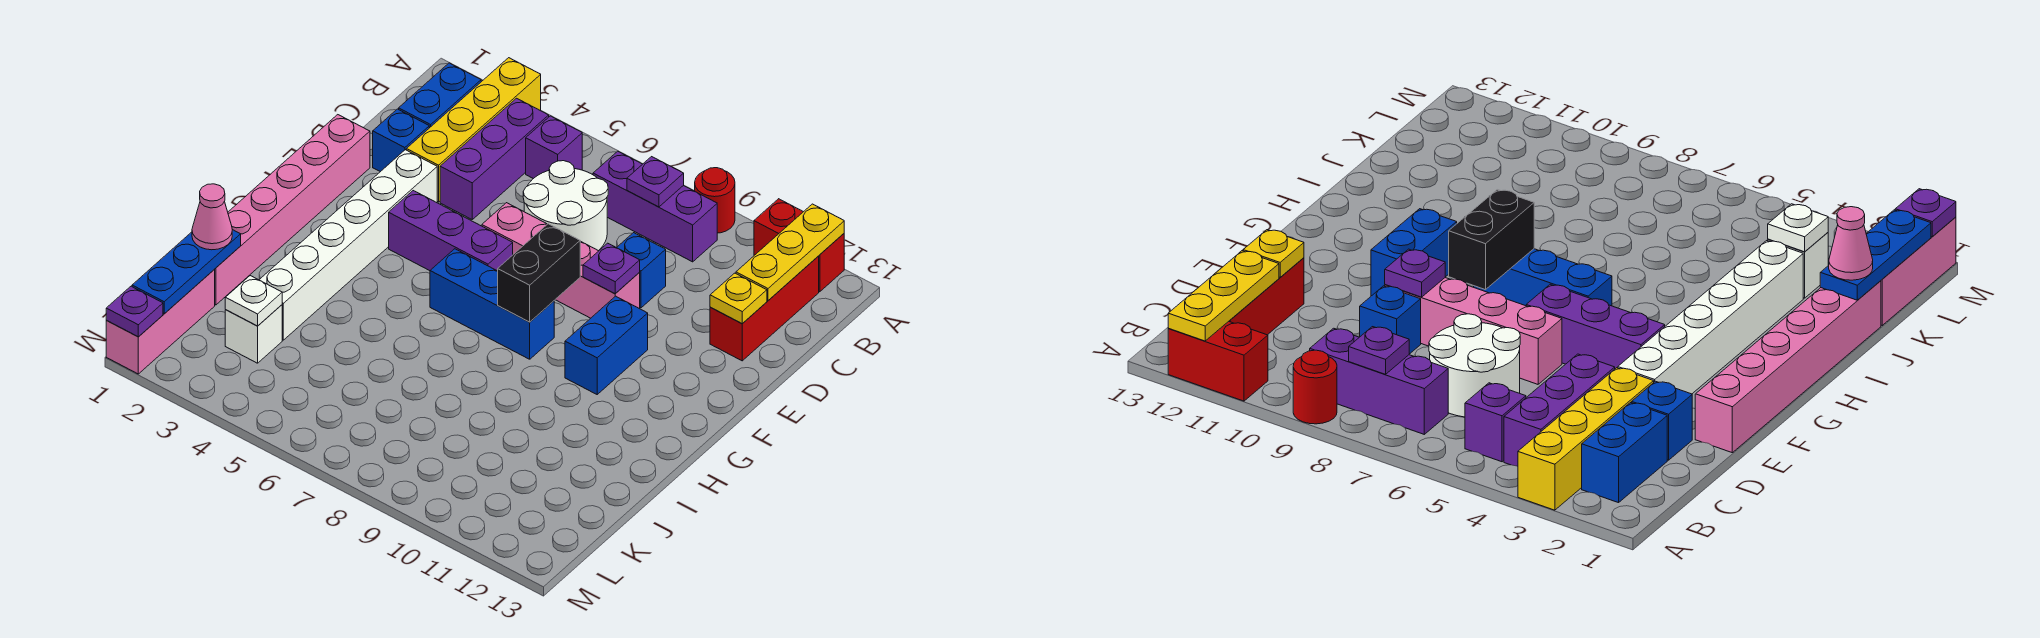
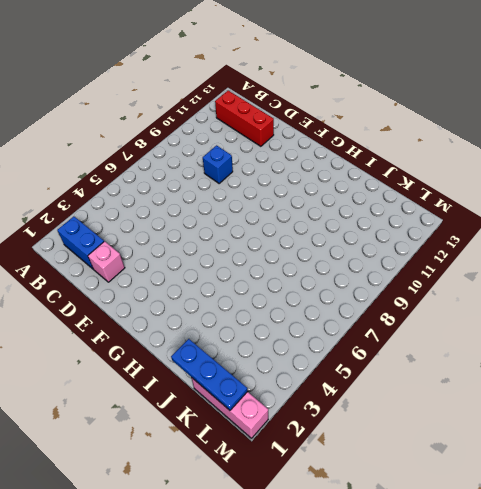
pink 1x1 brick [88,241,125,282] -> blue 1x1 brick [373,109,429,172]
none -> yellow 1x4 brick [406,58,541,202]
none -> red 1x1 round brick [695,168,735,233]
none -> red 1x2 brick [754,199,844,292]

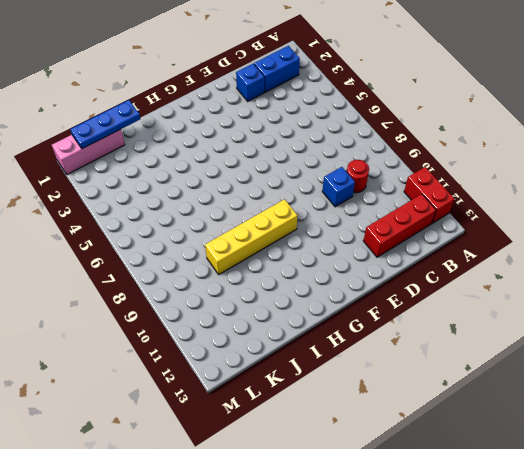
red 1x1 round brick [347,160,369,193] -> red 1x1 round brick moved to [695,168,735,233]
yellow 1x4 brick [205,199,298,274] -> yellow 1x4 brick moved to [406,58,541,202]
none -> purple 1x3 brick [440,98,549,219]
none -> purple 1x1 brick [526,116,582,179]
none -> purple 1x3 brick [593,151,717,262]

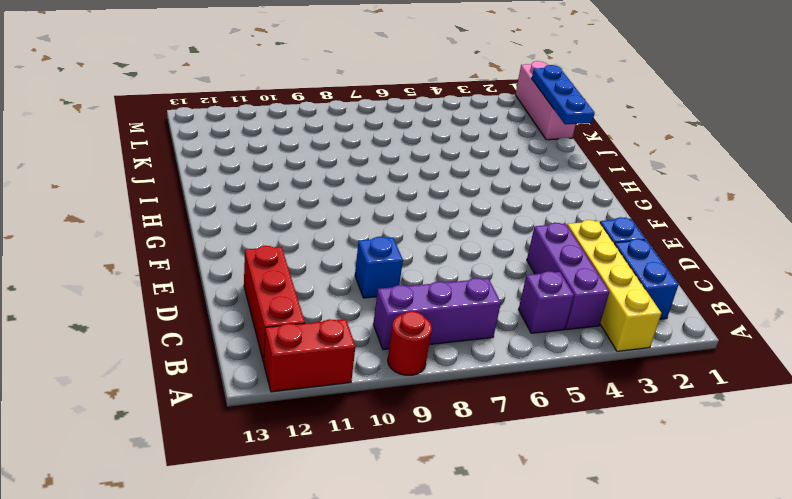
none -> white 2x2 round brick [523,161,608,251]
none -> pink 1x6 brick [214,115,370,305]
none -> white 1x6 brick [259,150,437,340]

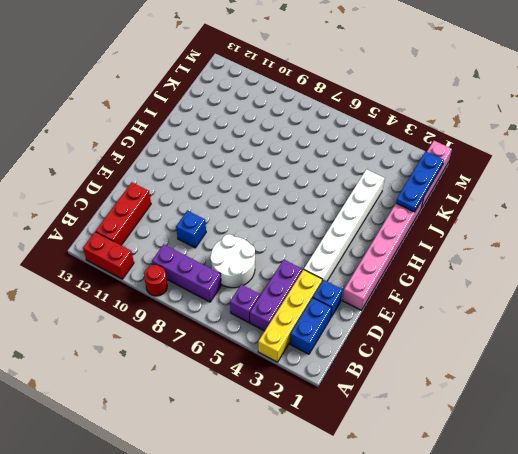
none -> pink 1x4 brick [482,203,640,318]
none -> purple 1x3 brick [389,191,513,271]
none -> blue 1x2 brick [565,296,648,394]

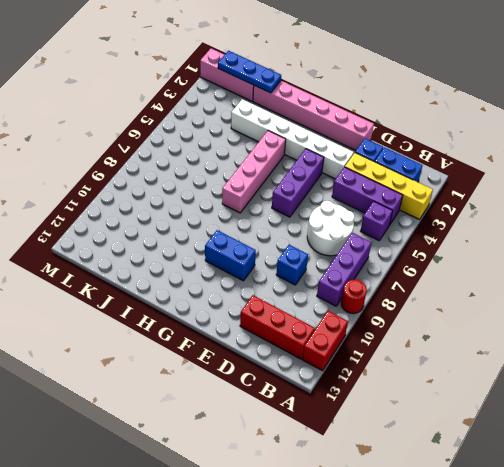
pink 1x4 brick [222,131,286,213] -> pink 1x4 brick moved to [482,203,640,318]
none -> blue 1x3 brick [430,249,554,359]
none -> white 1x1 brick [225,305,282,363]
none -> yellow 1x3 plate [736,204,844,300]

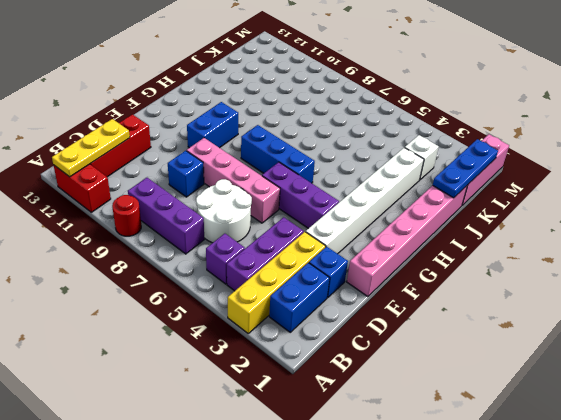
none -> purple 1x1 plate [627,157,684,207]
none -> yellow 1x1 plate [710,273,767,324]
none -> purple 1x1 plate [583,243,640,294]

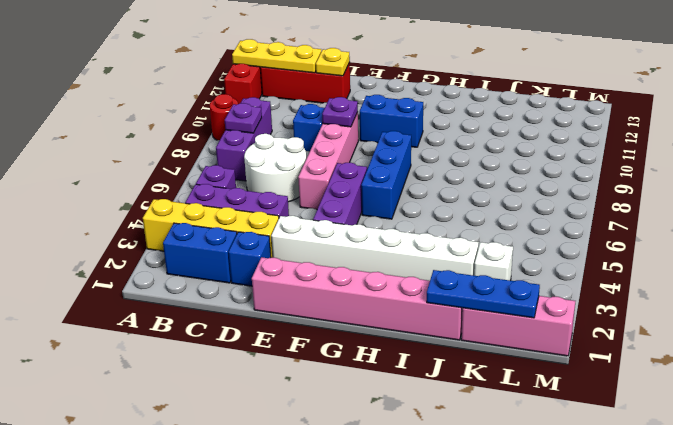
none -> black 1x2 brick [498,224,580,322]
none -> white 1x1 plate [225,276,282,326]
none -> purple 1x1 plate [106,286,163,337]

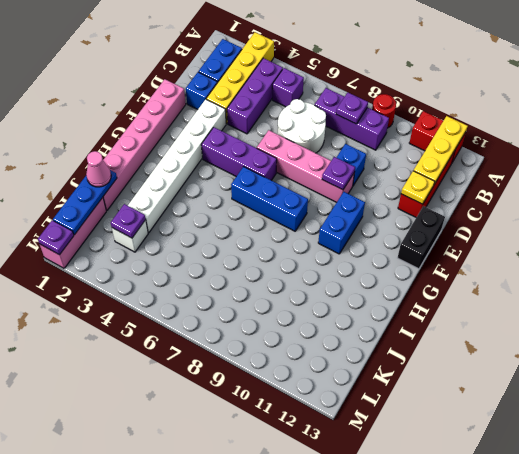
black 1x2 brick [397,206,445,269] -> black 1x2 brick moved to [498,224,580,322]
purple 1x1 plate [111,204,146,238] -> white 1x1 plate [225,276,282,326]

